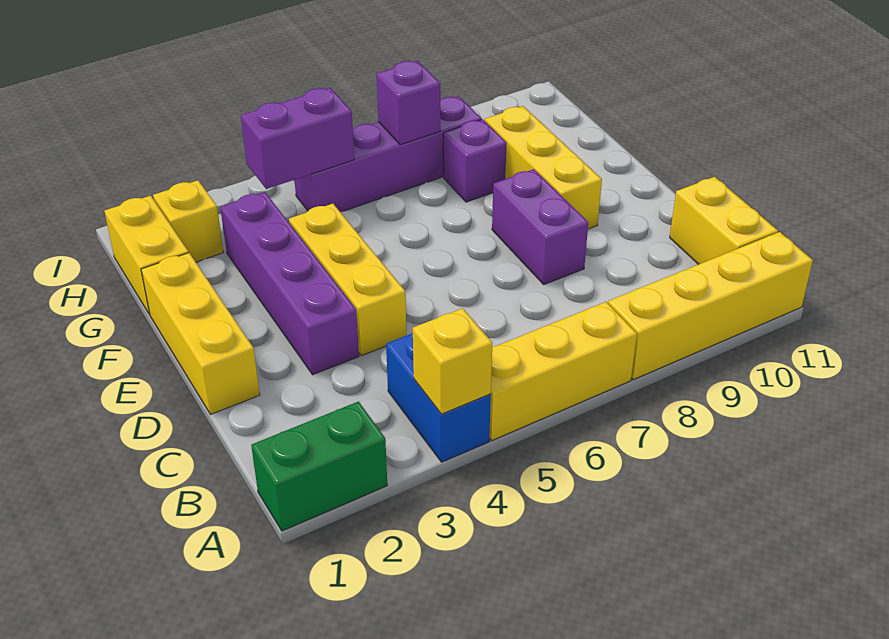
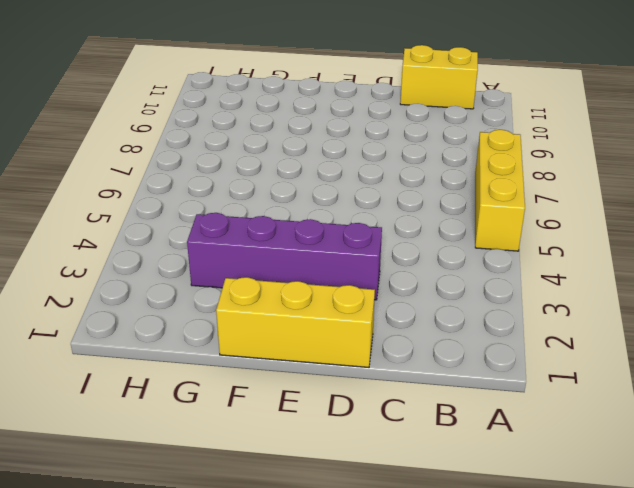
none -> green 1x2 brick [251,402,387,531]
none -> blue 1x2 brick [386,333,491,462]
none -> yellow 1x4 brick [608,232,813,380]

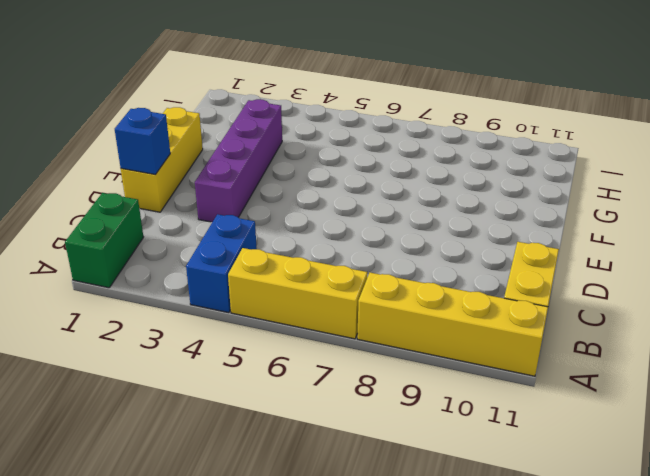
green 1x2 brick [65,193,143,288] -> green 1x2 brick turned to [251,402,387,531]
blue 1x1 brick [115,108,170,174] -> none
none -> yellow 1x3 brick [289,204,407,356]
none -> purple 1x2 brick [492,169,588,285]
none -> yellow 1x3 brick [485,106,602,229]

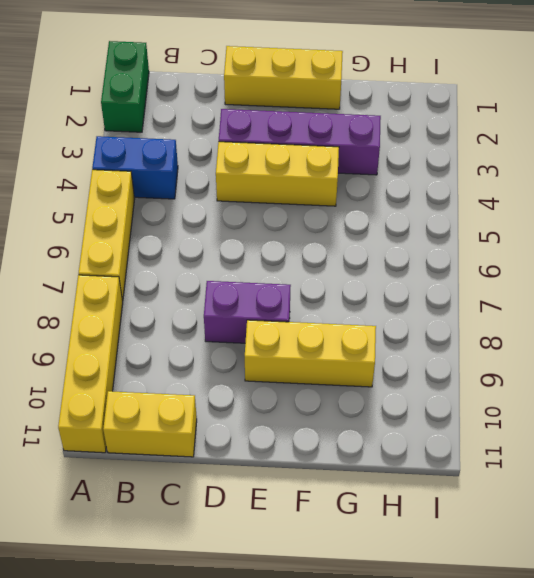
none -> yellow 1x2 brick [105,196,189,315]
none -> purple 1x1 brick [443,119,507,202]
none -> yellow 1x1 brick [153,180,223,262]

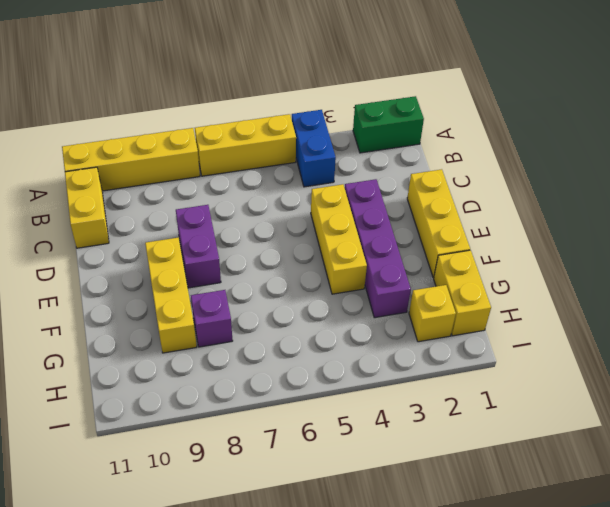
none -> purple 1x4 brick [295,96,482,212]
none -> yellow 1x1 brick [413,308,492,414]
none -> purple 1x2 brick [241,88,354,189]

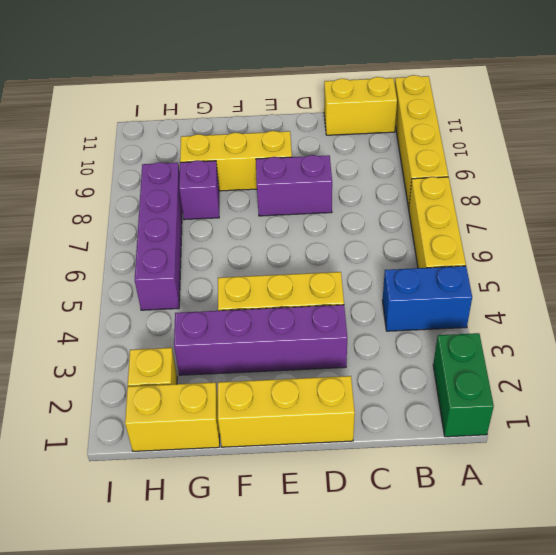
none -> yellow 1x1 brick [413,308,492,414]
none -> purple 1x2 brick [241,88,354,189]
none -> purple 1x1 brick [377,61,440,145]

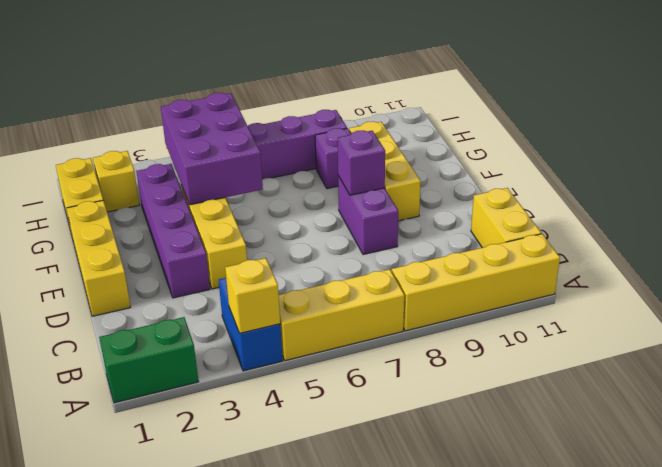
purple 1x1 brick [338,130,385,195] -> purple 1x1 brick moved to [377,61,440,145]
purple 2x3 brick [161,93,263,205] -> purple 1x2 brick [241,88,354,189]

